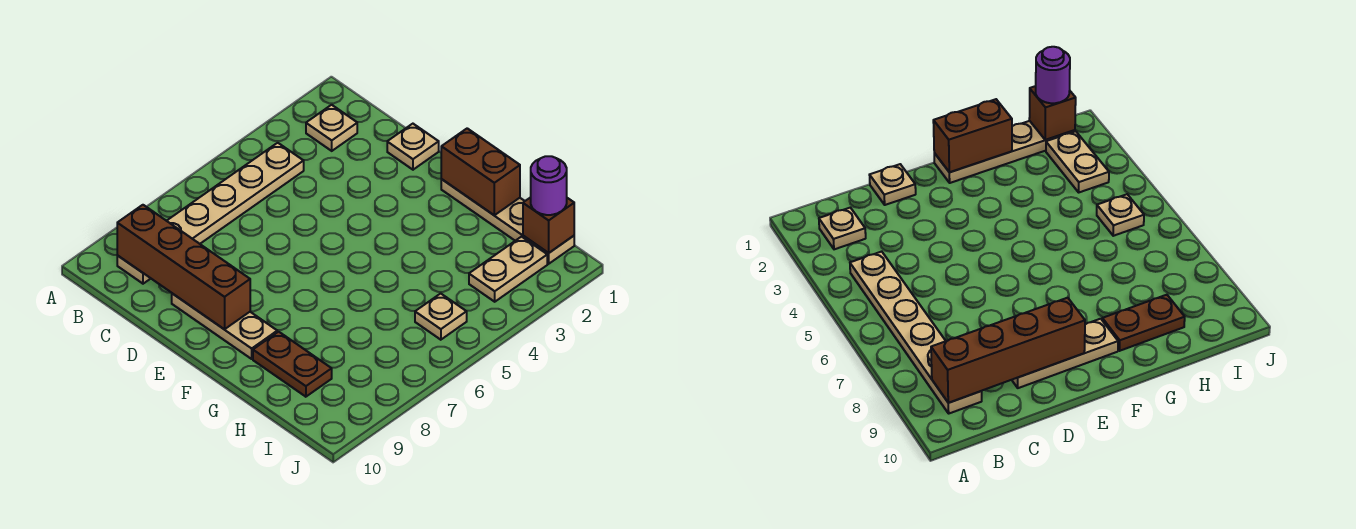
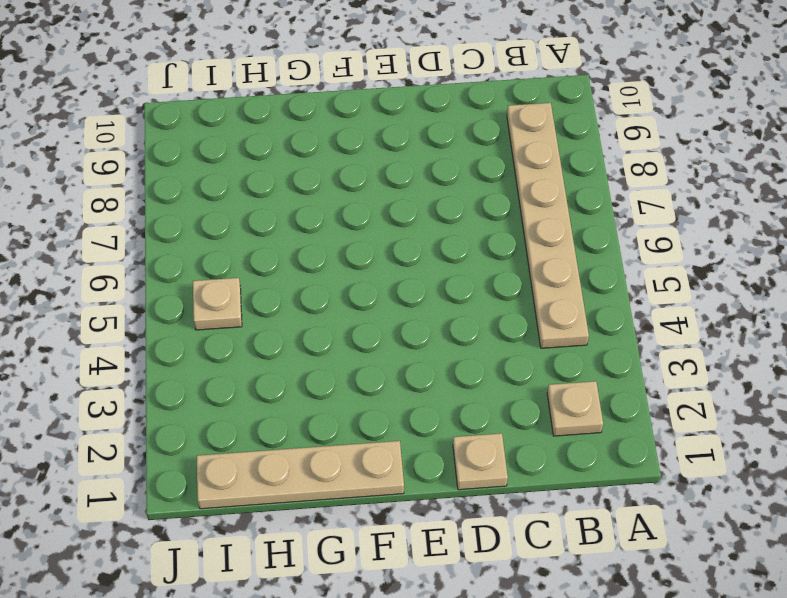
none -> tan 1x3 plate [172,293,277,359]
none -> brown 1x2 plate [253,332,332,397]
none -> tan 1x2 plate [469,237,547,302]

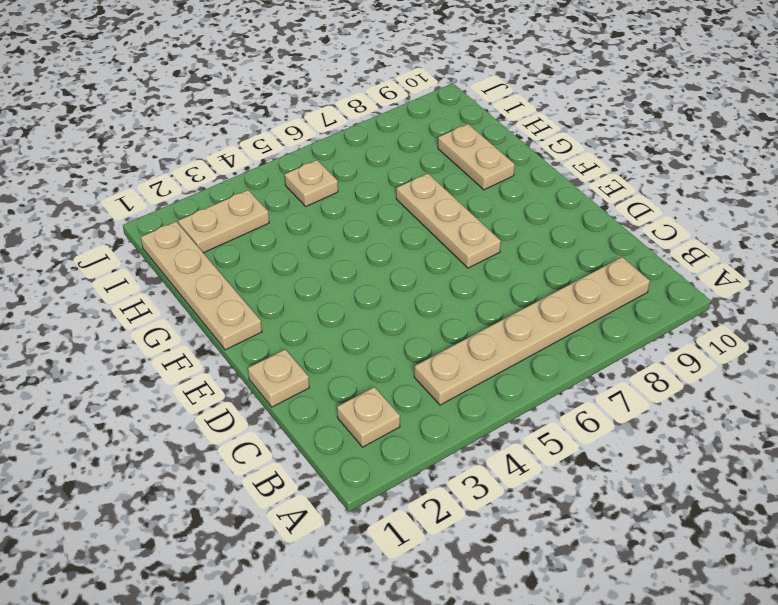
tan 1x3 plate [396,173,501,268] -> tan 1x3 plate moved to [172,293,277,359]
tan 1x2 plate [438,124,515,190] -> brown 1x2 plate [253,332,332,397]
none -> brown 1x4 brick [117,205,250,329]
none -> brown 1x2 brick [441,128,520,215]
none -> brown 1x1 brick [523,197,574,253]

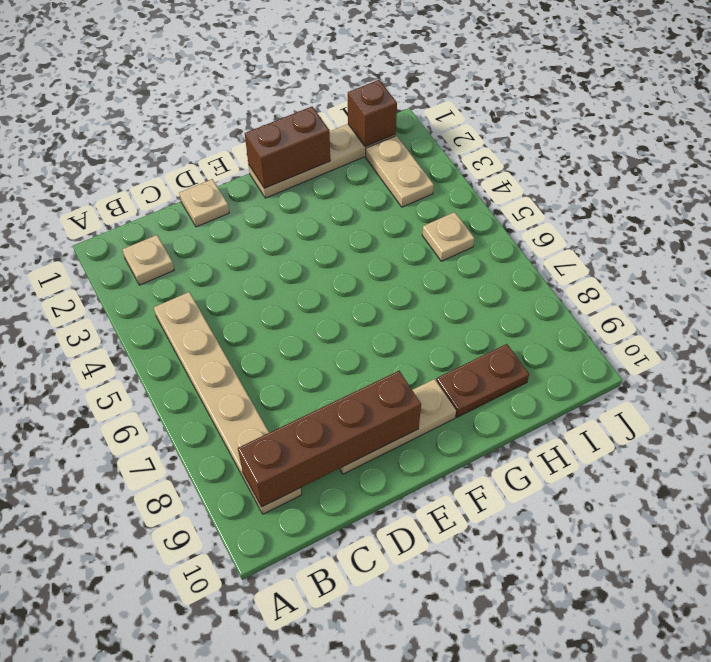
none -> purple 1x1 round brick [531,156,567,215]

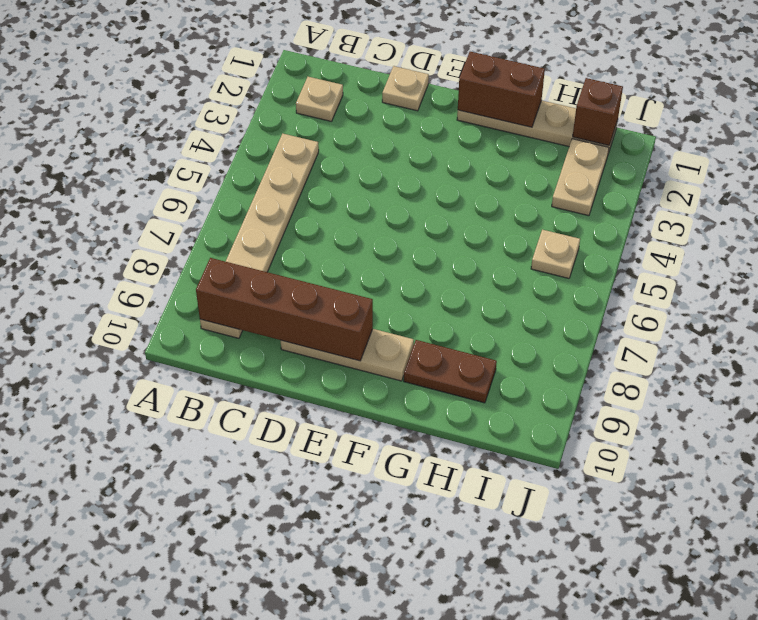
none -> purple 1x1 round brick [531,156,567,215]

